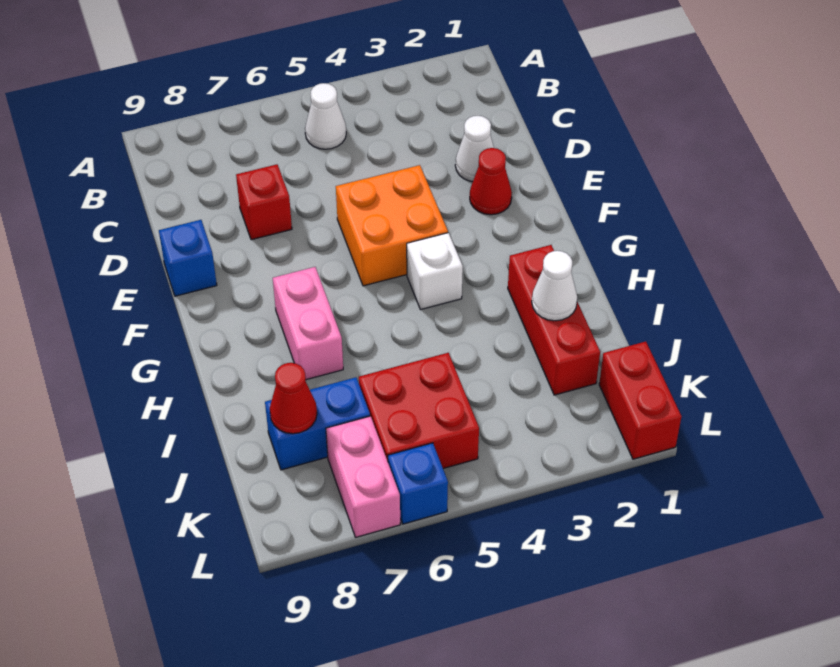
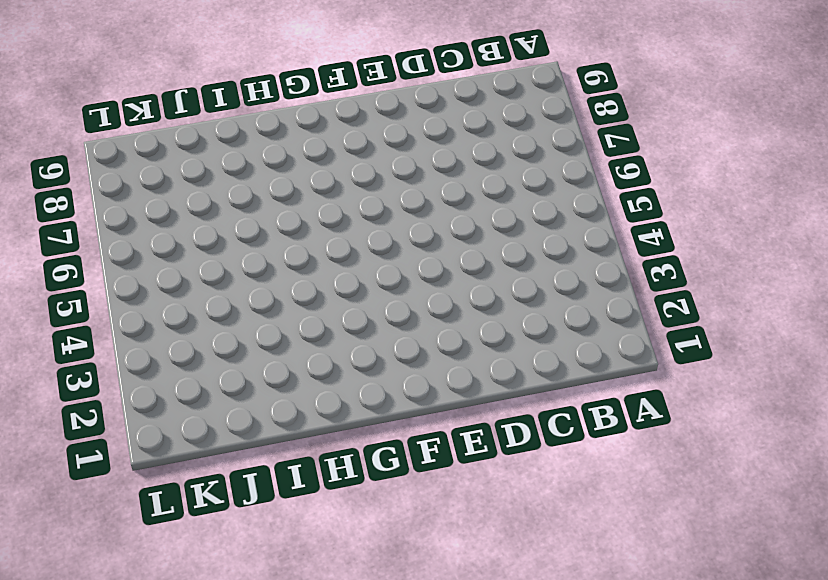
none -> white 1x1 cone [305,83,346,149]
none -> white 1x1 cone [455,116,494,182]
none -> red 1x1 brick [236,164,292,240]

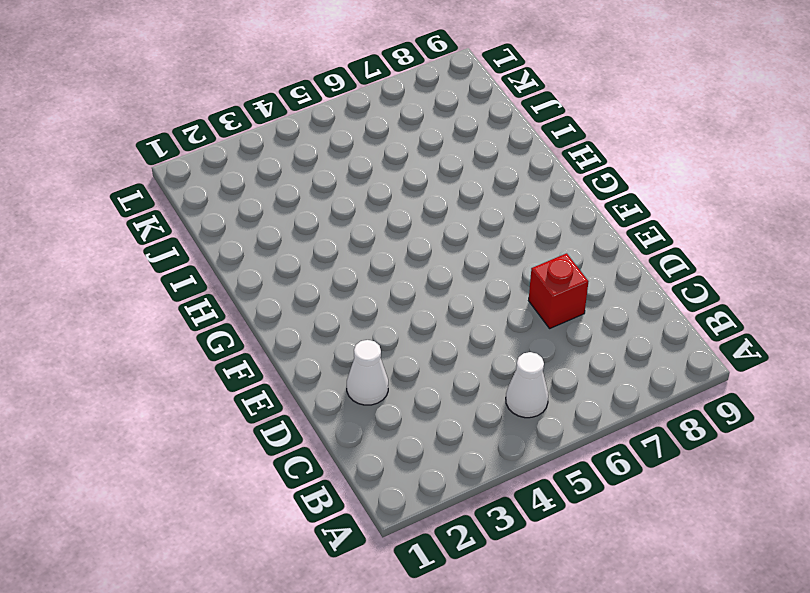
none -> red 1x1 cone [470,148,512,215]
none -> orange 2x2 brick [336,165,448,286]
none -> blue 1x1 brick [159,220,217,296]

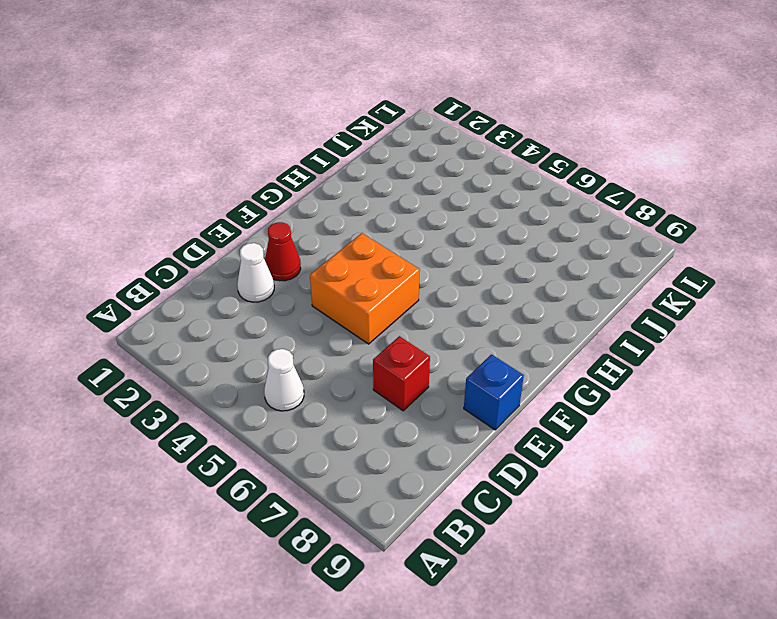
none -> white 1x1 brick [407,233,463,310]
none -> pink 1x2 brick [273,267,343,380]
none -> red 1x3 brick [508,245,600,395]

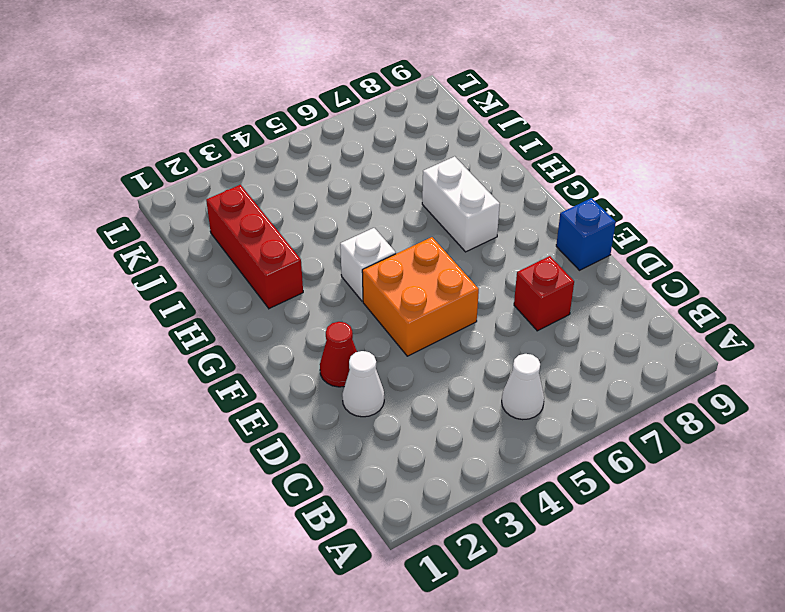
white 1x2 brick [422,156,500,252] -> pink 1x2 brick [273,267,343,380]
none -> red 2x2 brick [359,353,479,469]
none -> blue 1x2 brick [265,377,370,470]
none -> red 1x2 brick [599,342,681,459]

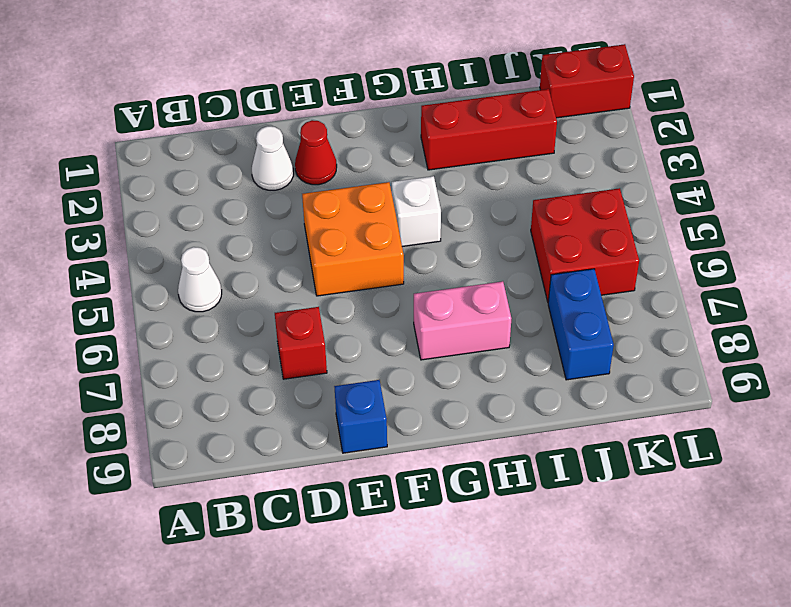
none -> pink 1x2 brick [326,416,400,537]
none -> blue 1x1 brick [388,443,448,524]
none -> white 1x1 cone [532,251,577,321]

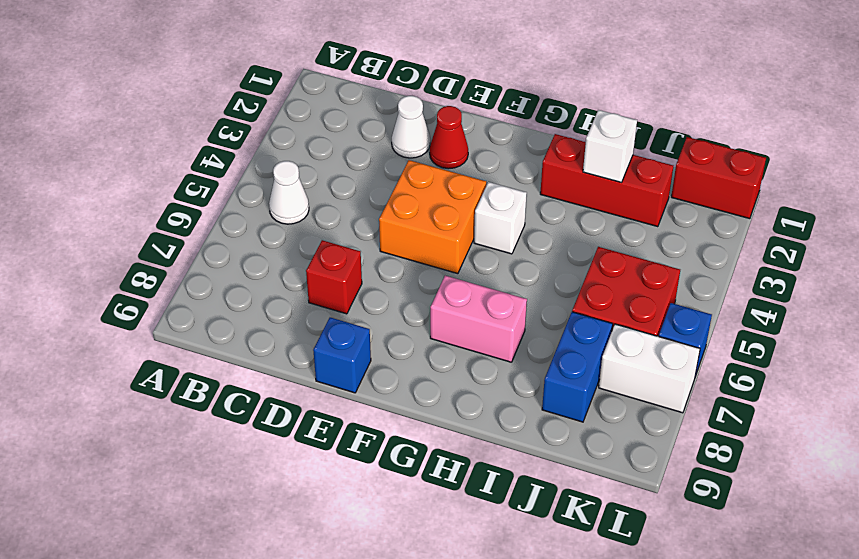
white 1x1 brick [583,110,637,182] -> white 1x1 cone [532,251,577,321]
white 1x2 brick [599,324,700,413] -> pink 1x2 brick [326,416,400,537]
none -> red 1x1 cone [270,363,317,434]

